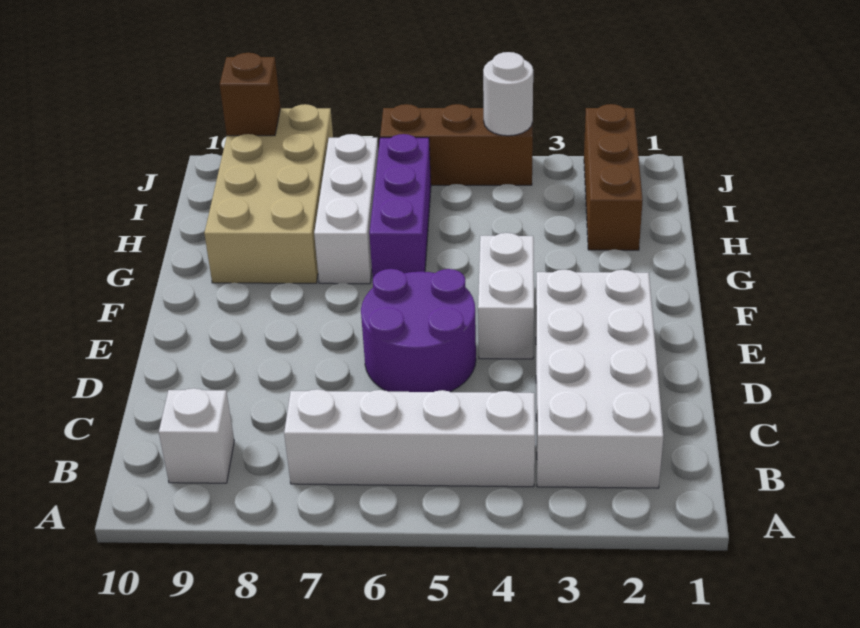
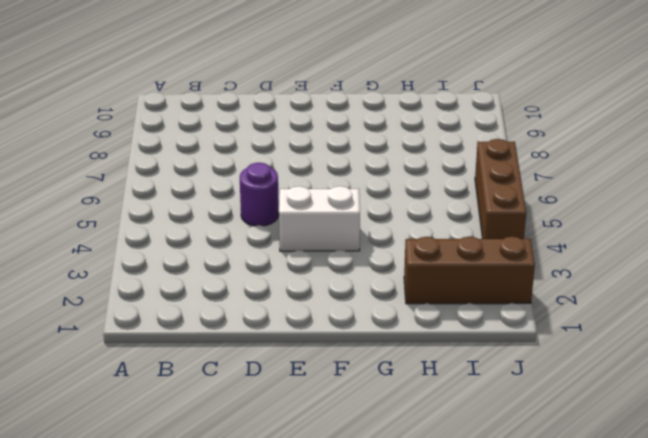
purple 1x1 round brick [240,163,279,226] -> purple 2x2 round brick [361,269,476,392]
none -> white 2x4 brick [536,270,663,488]
none -> white 1x4 brick [284,389,535,487]
none -> white 1x1 brick [159,388,234,483]

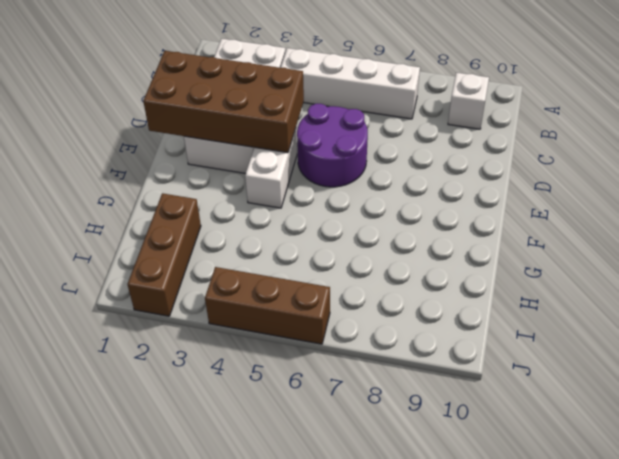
brown 2x4 brick [143,51,304,153] -> none
none -> purple 1x3 brick [369,134,431,278]
none -> white 1x3 brick [314,134,378,284]
none -> tan 2x4 brick [204,104,333,283]

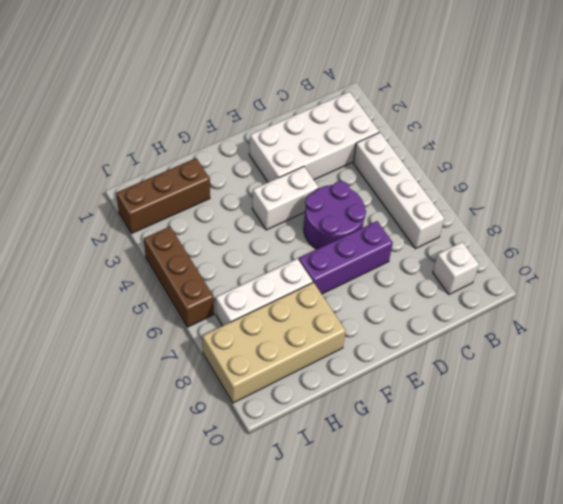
purple 1x3 brick [299,221,393,294] -> purple 1x3 brick moved to [369,134,431,278]
none -> white 1x1 round brick [483,52,533,136]
none -> brown 1x1 brick [220,53,281,136]

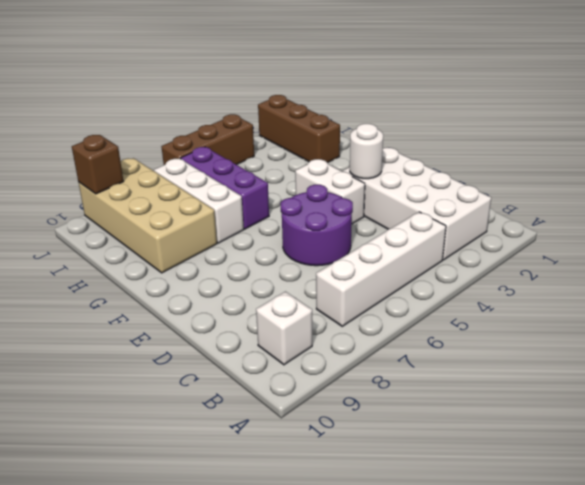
white 1x1 round brick [350,124,383,179] -> white 1x1 round brick moved to [483,52,533,136]

